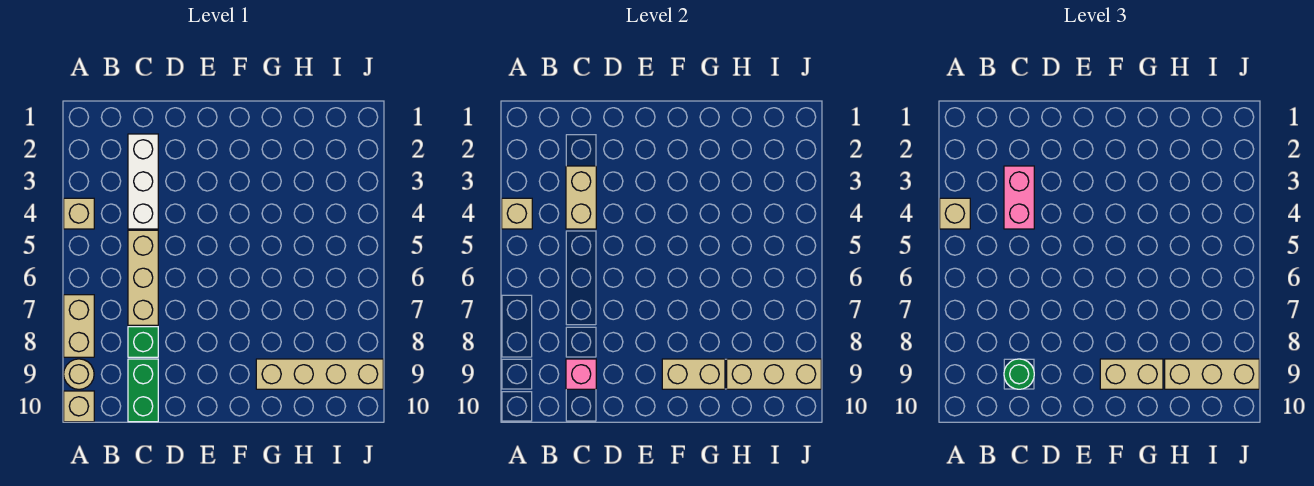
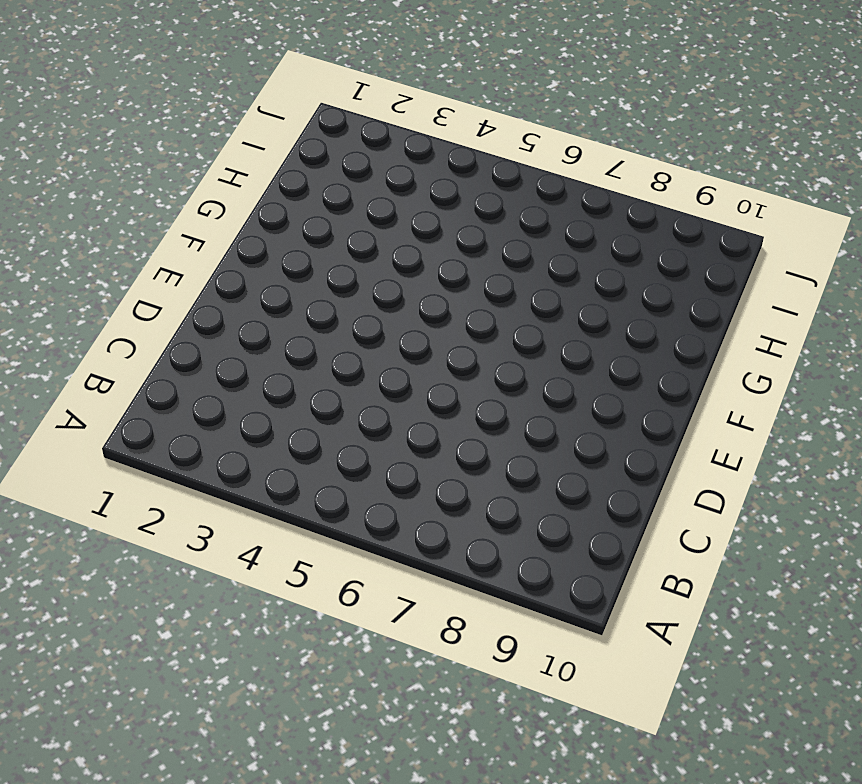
none -> tan 1x1 brick [64,198,94,229]
none -> tan 1x2 brick [64,295,94,357]
none -> tan 1x1 round brick [64,359,94,389]

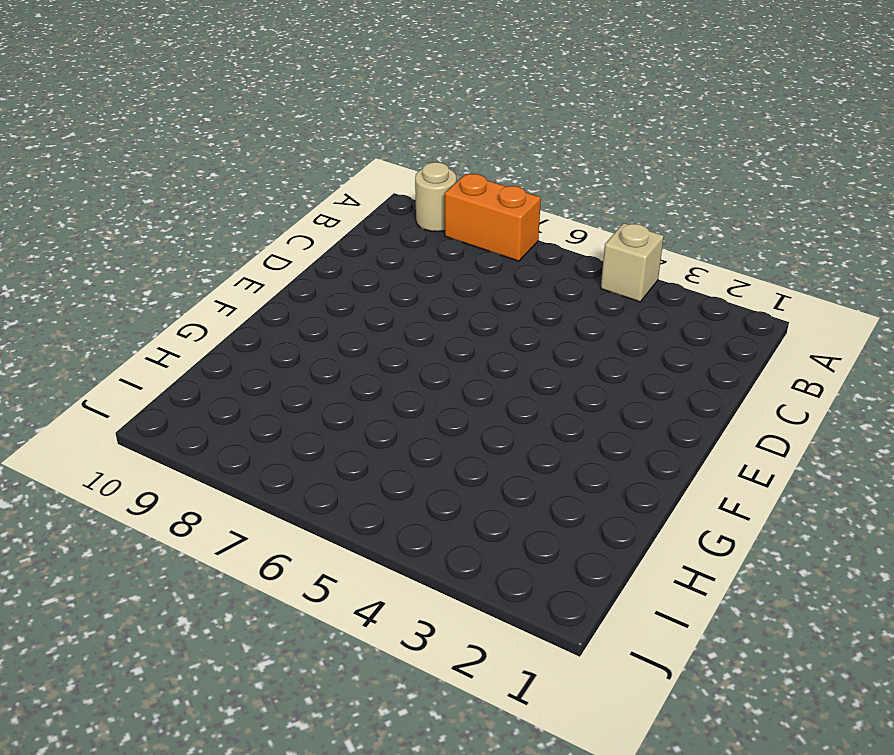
orange 1x2 brick [445,174,541,261] -> tan 1x2 brick [64,295,94,357]
none -> tan 1x1 brick [64,391,94,422]
none -> white 1x3 brick [128,134,158,229]
none -> tan 1x3 brick [128,230,158,325]

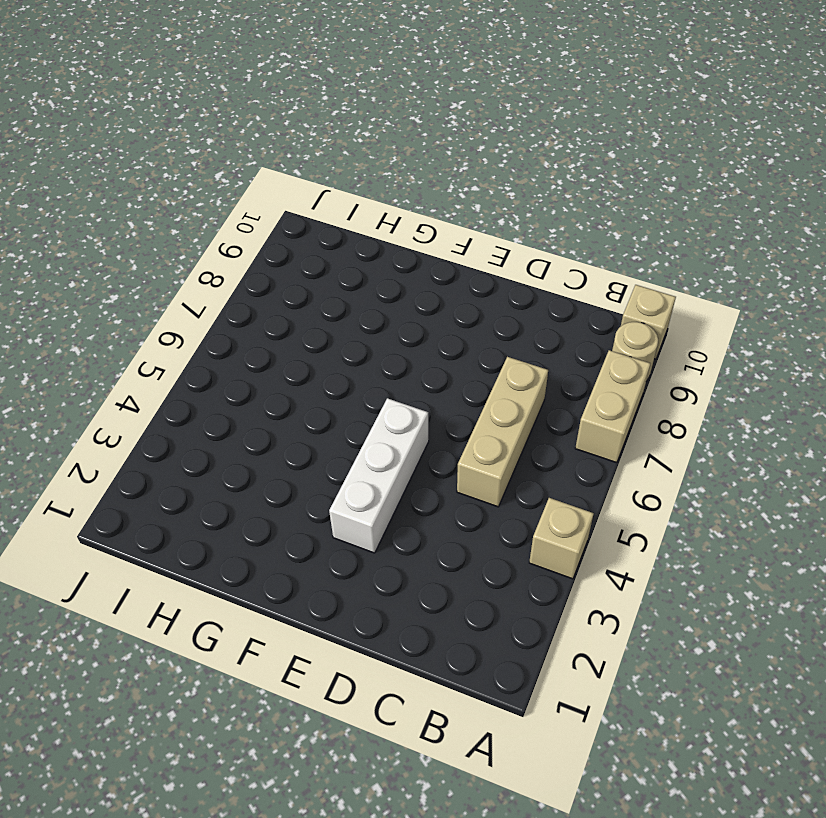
white 1x3 brick [329,398,429,553] -> white 1x3 brick moved to [128,134,158,229]
none -> green 1x1 brick [128,327,158,357]
none -> green 1x2 brick [128,359,158,422]
none -> tan 1x4 brick [256,359,383,389]

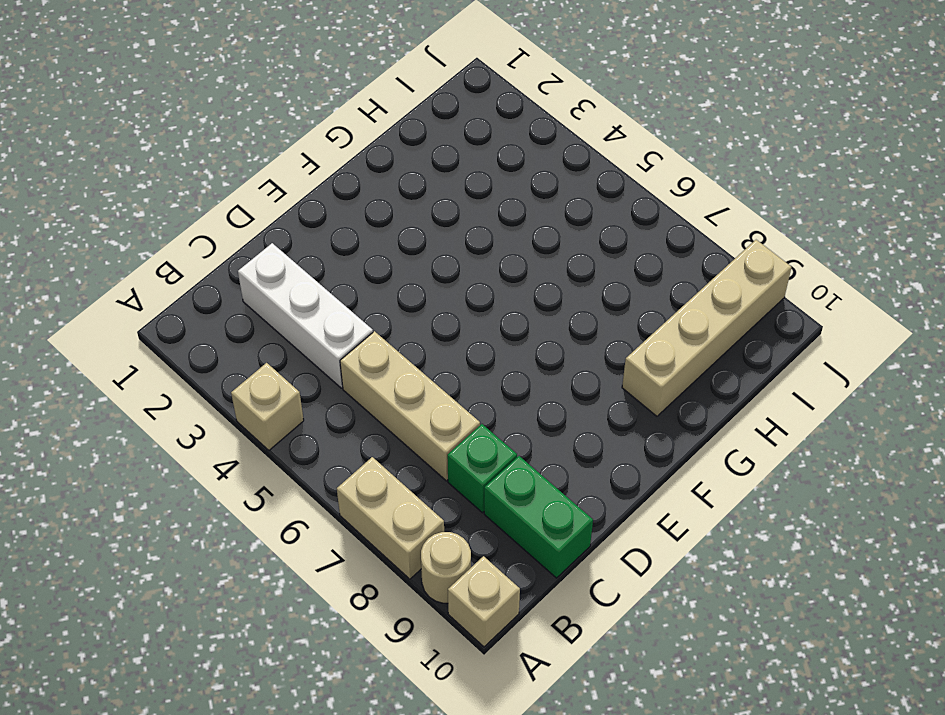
none -> tan 1x1 brick [502,198,532,229]
none -> tan 1x2 brick [566,166,596,229]
none -> pink 1x1 brick [566,359,596,389]

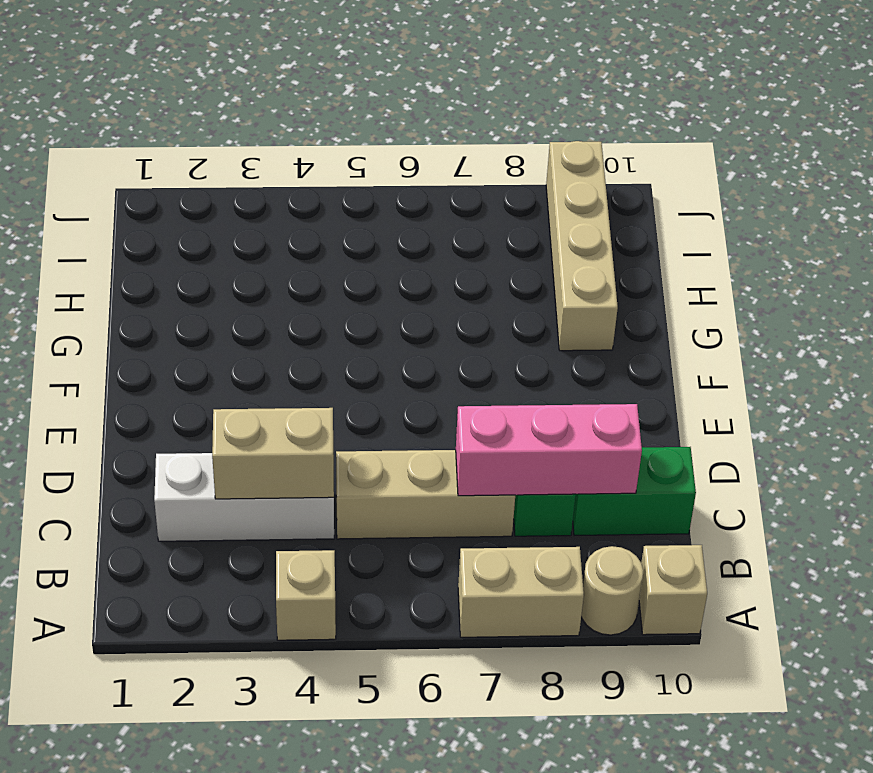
pink 1x3 brick [456,404,642,496] -> pink 1x1 brick [566,359,596,389]
none -> tan 1x1 brick [502,198,532,229]
none -> tan 1x2 brick [662,359,725,389]
none -> tan 1x3 brick [727,359,821,389]

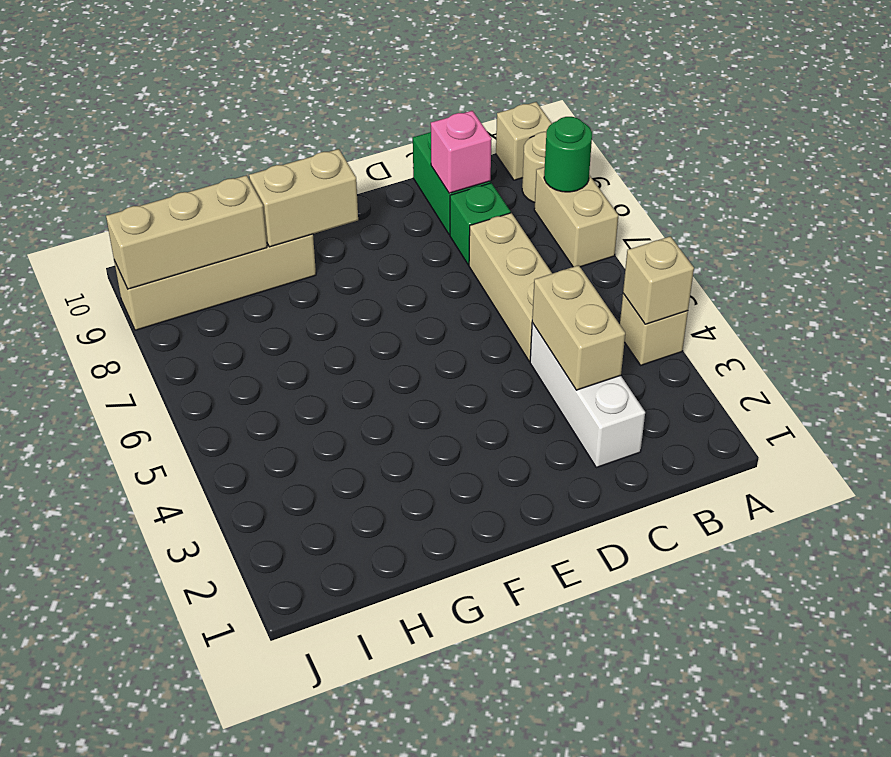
green 1x1 round brick [544,117,592,192] -> green 1x1 round brick moved to [1004,359,1034,389]
none -> tan 1x1 brick [940,198,970,229]
none -> pink 1x2 brick [1004,166,1034,229]
none -> tan 1x2 brick [1100,359,1163,389]

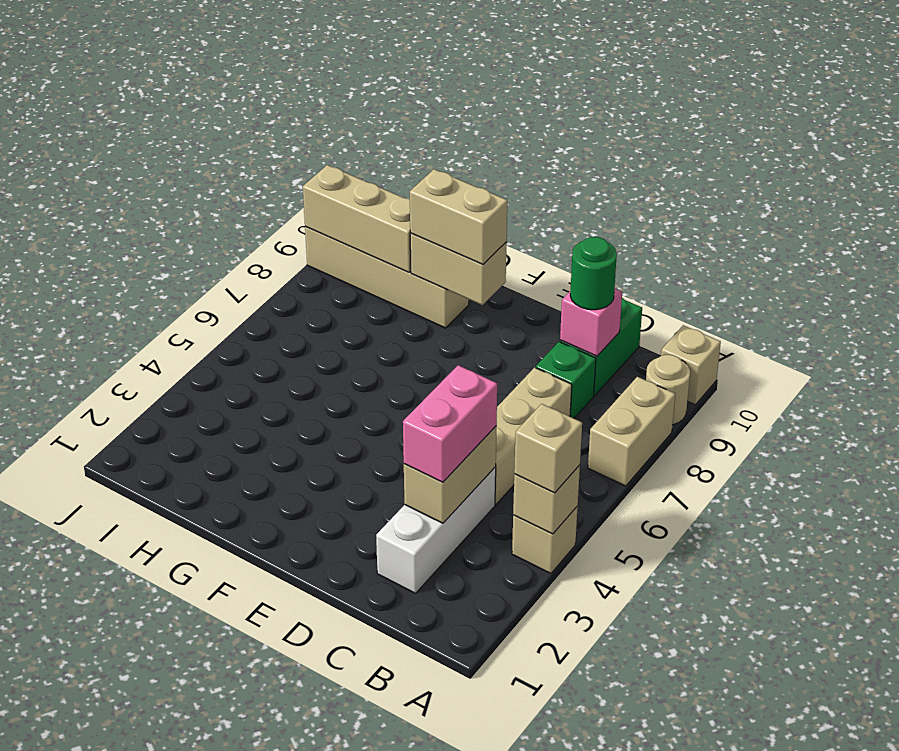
none -> tan 1x3 brick [1165,359,1259,389]

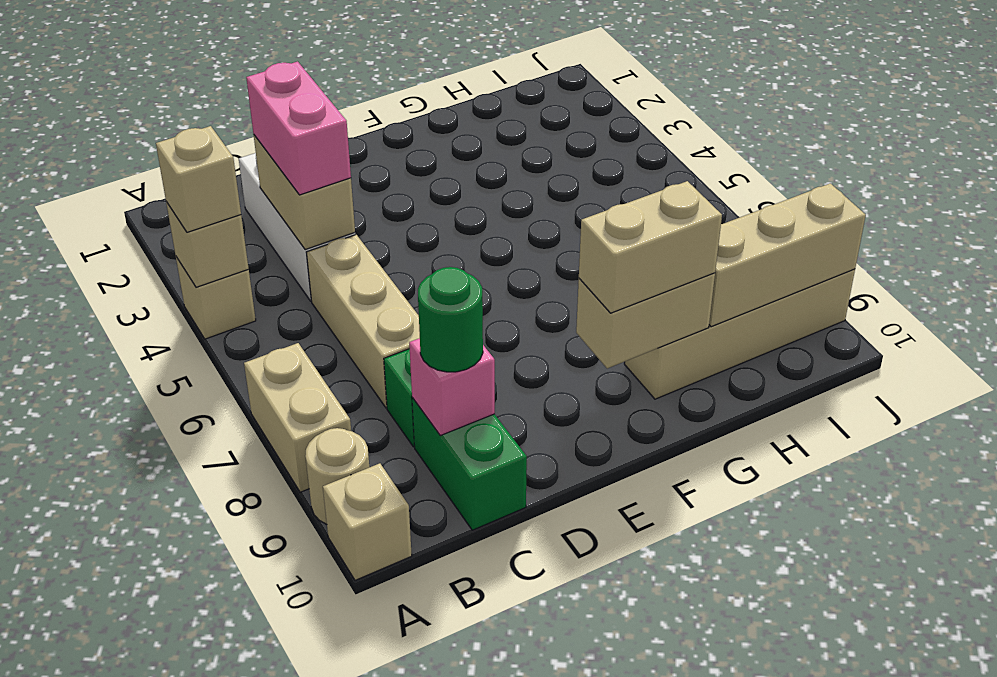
none -> tan 1x3 brick [1165,359,1259,389]

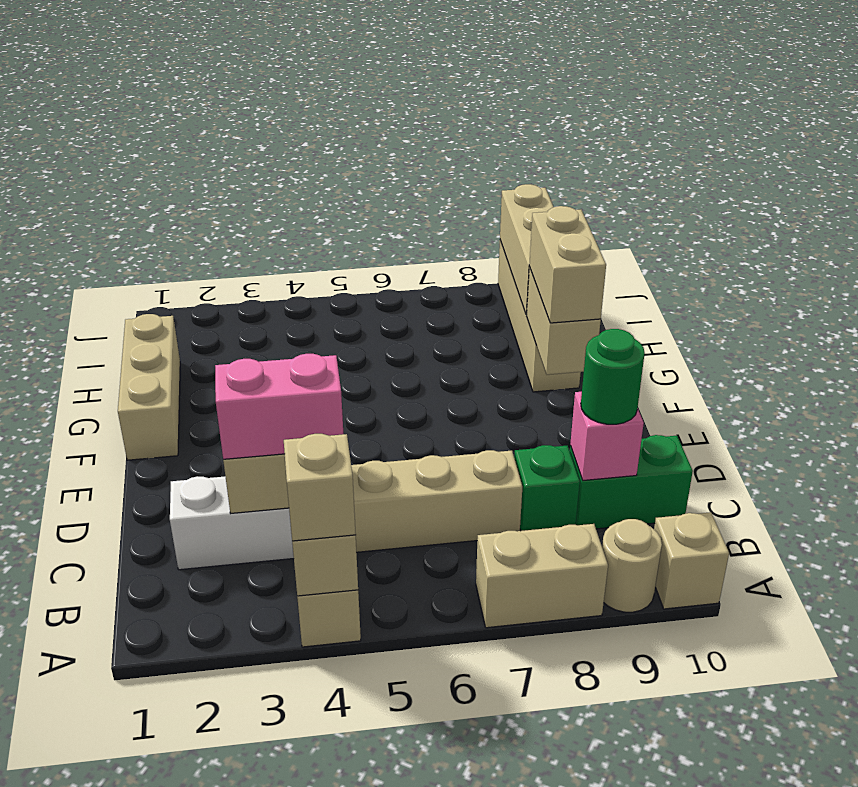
tan 1x3 brick [118,314,180,460] -> tan 1x3 brick moved to [1165,359,1259,389]

